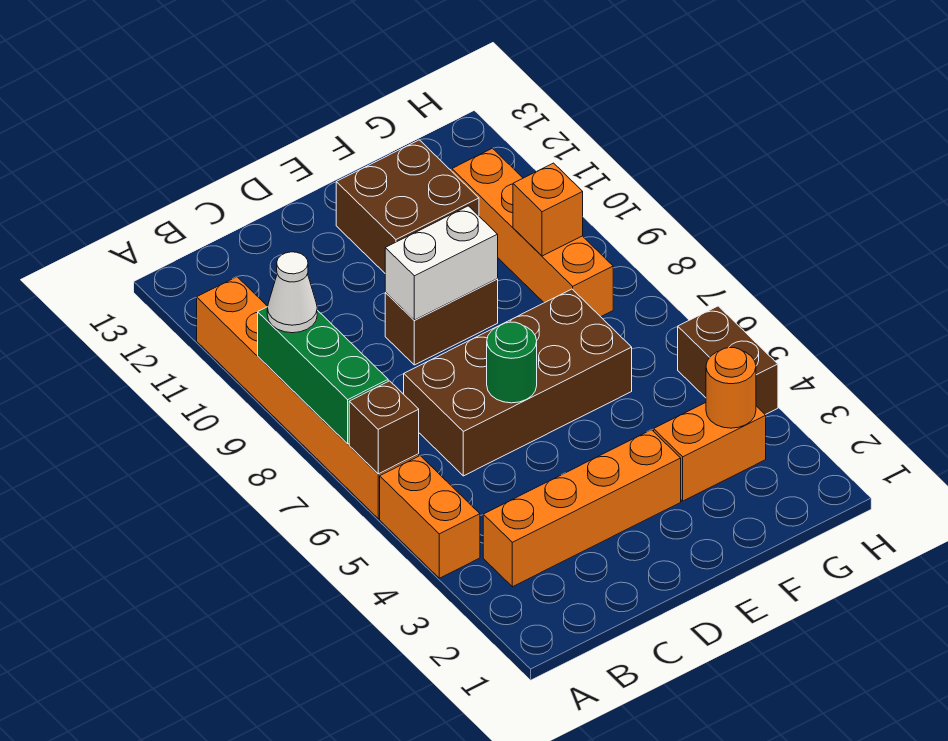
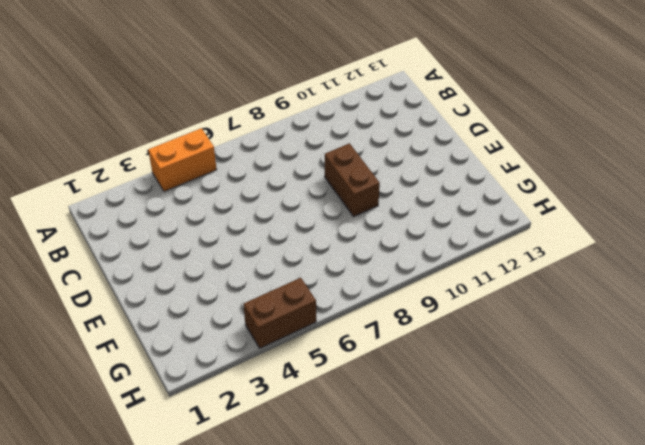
none -> orange 1x6 brick [197,277,419,519]
none -> orange 1x4 brick [483,430,681,587]
none -> brown 2x4 brick [404,289,632,476]

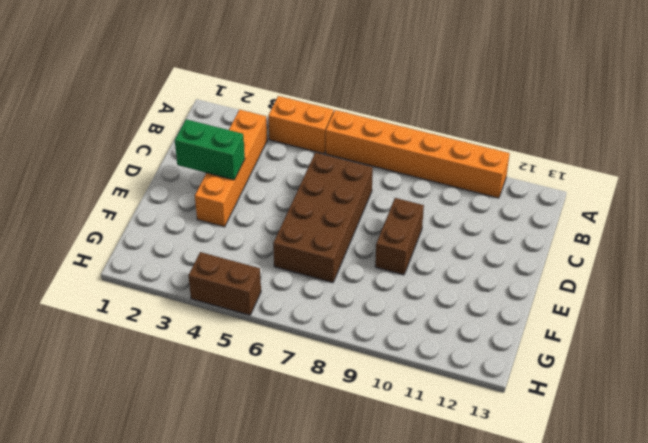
green 1x2 brick [175,119,245,180] -> none
none -> brown 2x2 brick [336,140,479,273]
none -> orange 1x2 brick [654,403,766,501]
none -> orange 1x4 brick [452,148,613,317]

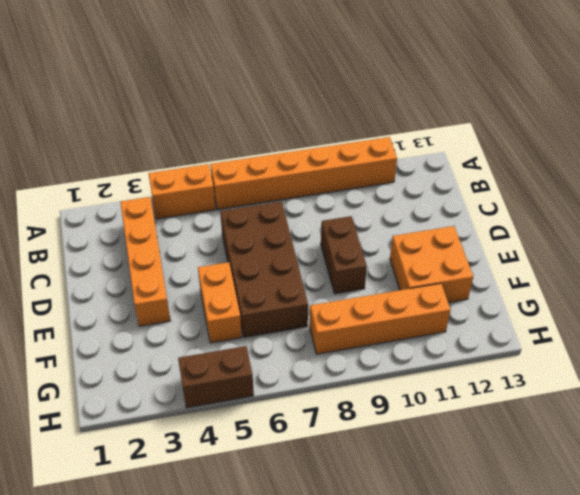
orange 1x2 brick [198,262,242,343] -> orange 1x2 brick moved to [654,403,766,501]
orange 2x2 brick [390,226,473,303] -> brown 2x2 brick [336,140,479,273]
none -> brown 1x1 brick [349,381,419,474]
none -> green 1x3 brick [258,307,388,444]
none -> green 1x1 round brick [487,322,537,403]

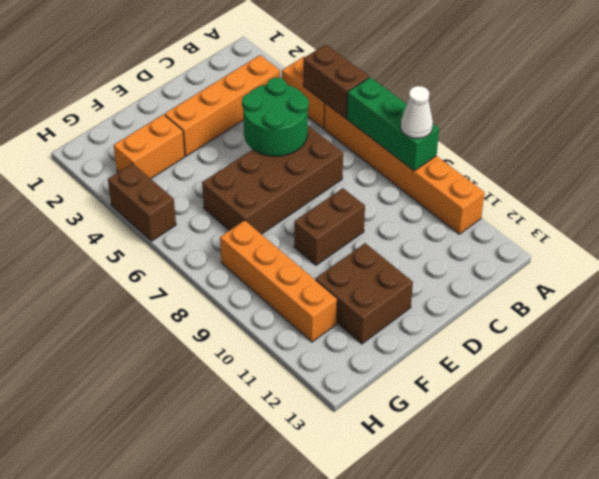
brown 1x2 brick [303,44,369,118] -> brown 1x1 brick [349,381,419,474]
green 2x2 round brick [242,78,309,156] -> green 1x1 round brick [487,322,537,403]
none -> white 1x2 brick [385,206,498,320]
none -> orange 1x1 round brick [706,347,756,428]
none -> orange 1x1 brick [513,163,583,256]

